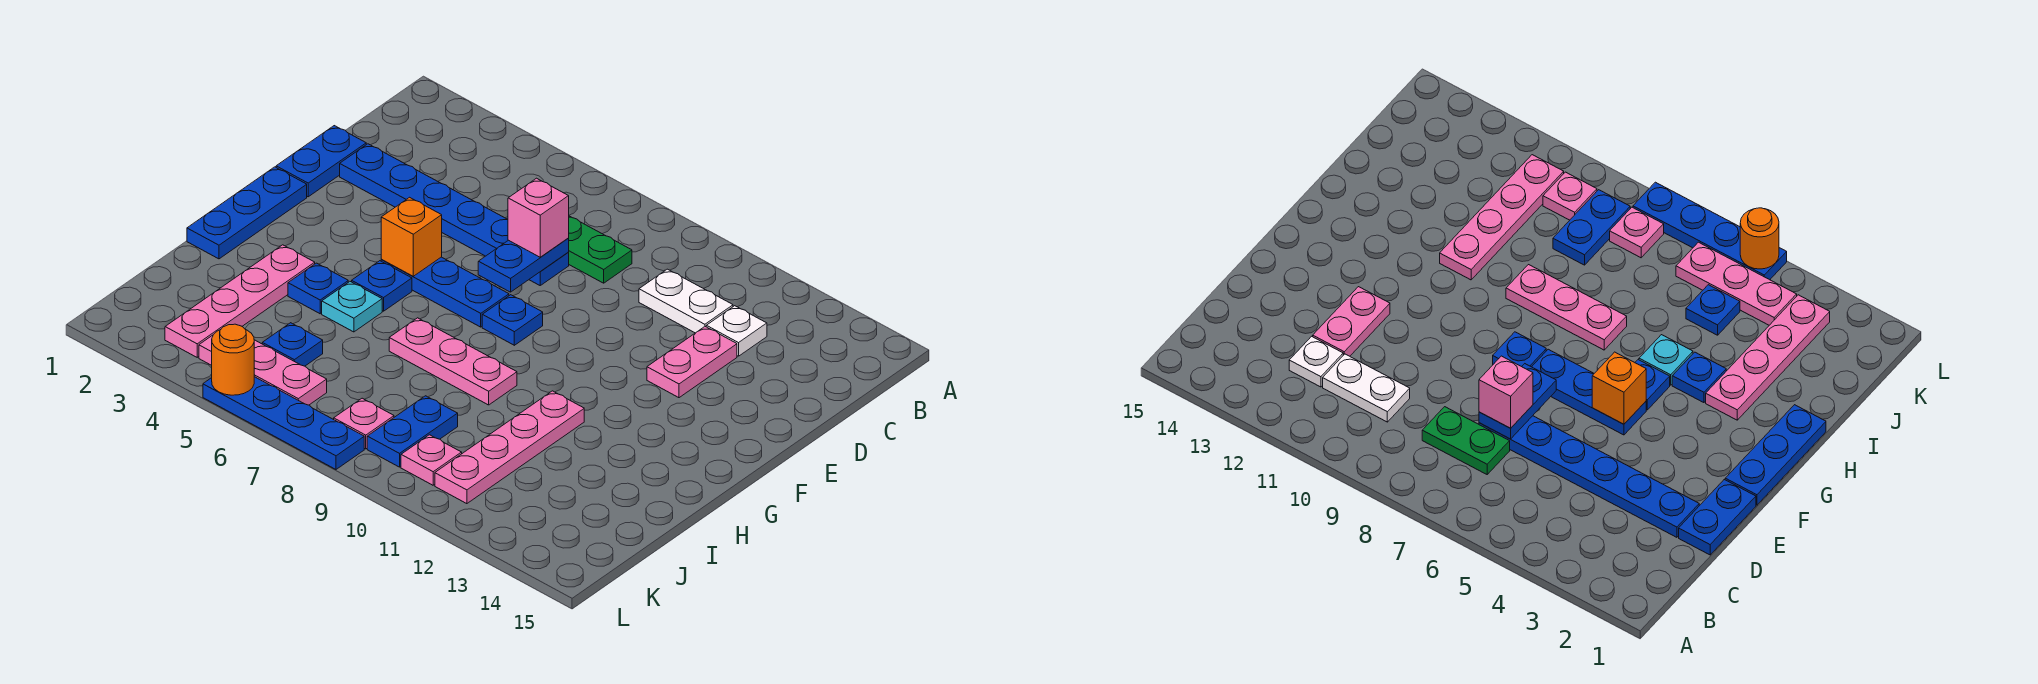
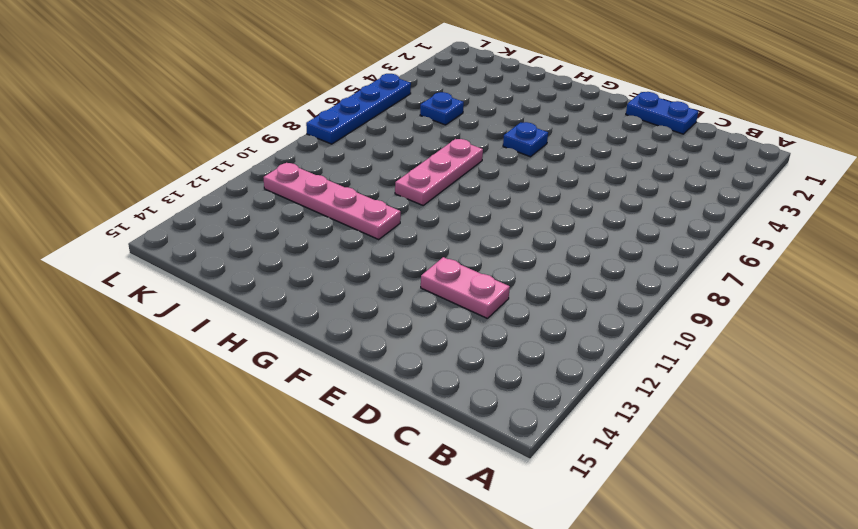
none -> green 1x2 plate [568,216,632,283]
none -> white 1x2 plate [639,269,733,333]
none -> white 1x1 plate [706,306,767,356]

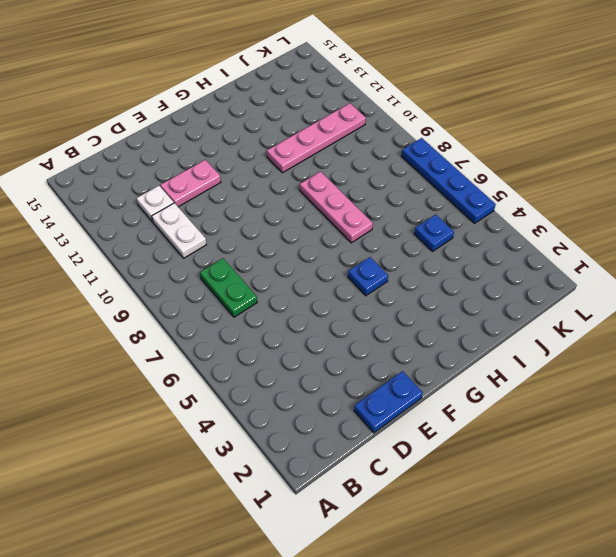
none -> blue 1x6 plate [340,144,569,285]
none -> blue 1x3 plate [187,167,307,259]
none -> blue 1x3 plate [381,257,509,327]

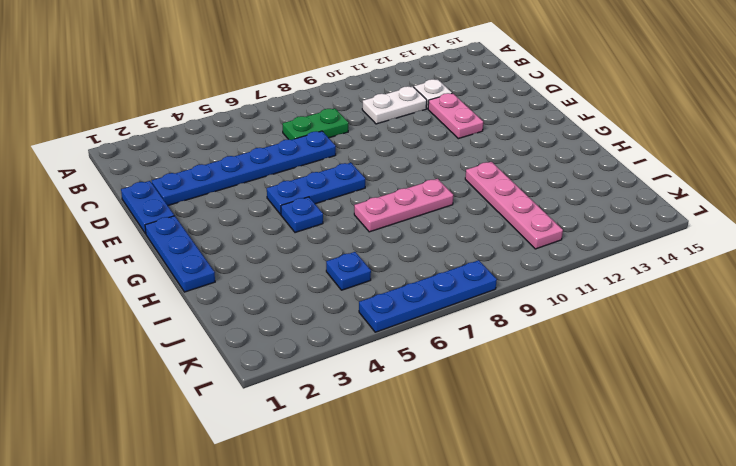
none -> blue 1x1 plate [482,295,543,345]
none -> pink 1x4 plate [165,245,315,357]
none -> blue 1x1 plate [288,263,348,314]

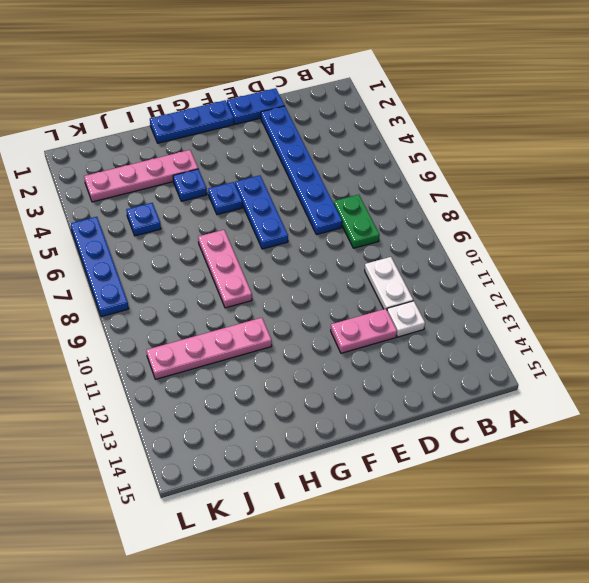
none -> blue 1x1 plate [482,295,543,345]
none -> cyan 1x1 plate [322,282,382,332]
none -> blue 1x2 plate [367,396,458,467]

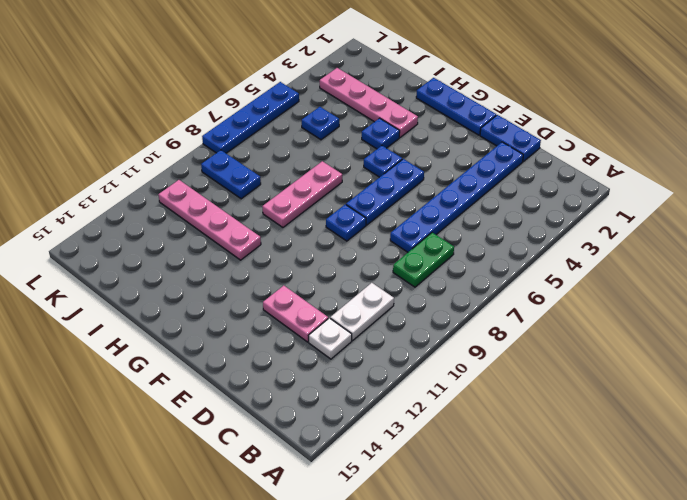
none -> cyan 1x1 plate [322,282,382,332]
none -> pink 1x3 plate [199,335,327,405]
none -> pink 1x1 plate [334,398,394,449]

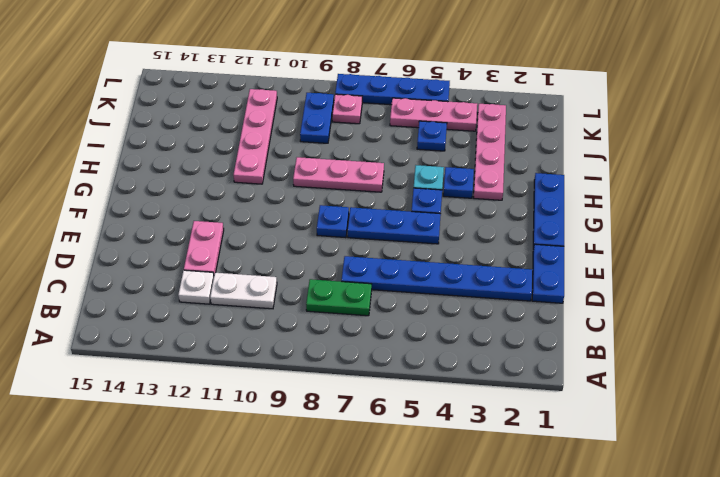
none -> pink 1x1 plate [401,435,462,485]
none -> blue 1x2 plate [478,238,569,292]
none -> orange 1x1 brick [381,197,442,276]

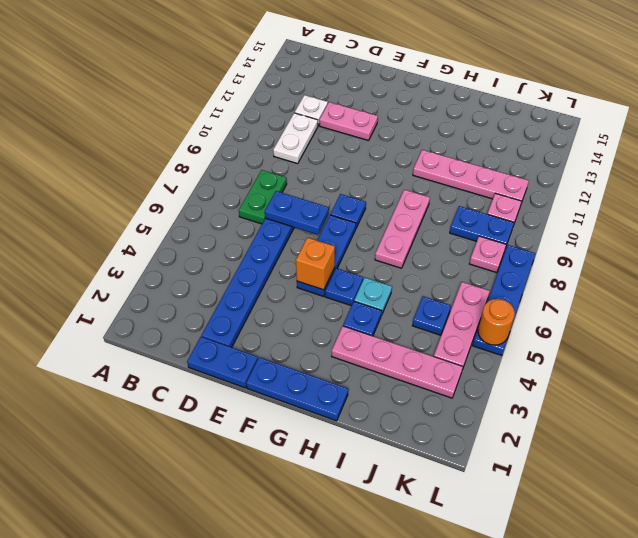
none -> pink 1x1 brick [508,178,569,257]

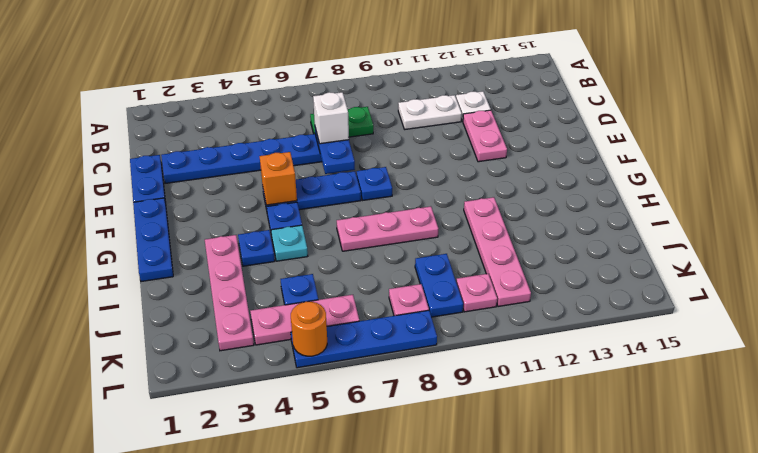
white 1x1 brick [313,92,349,144] -> pink 1x1 brick [508,178,569,257]

